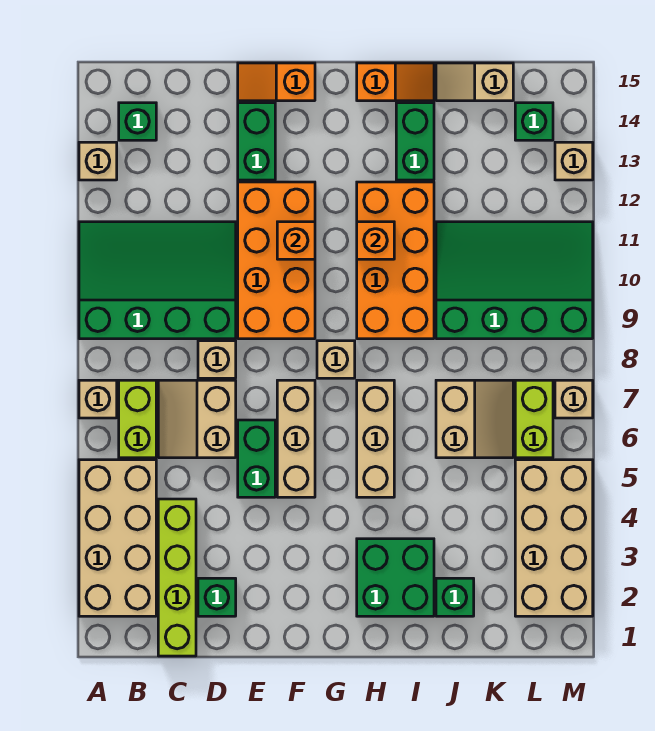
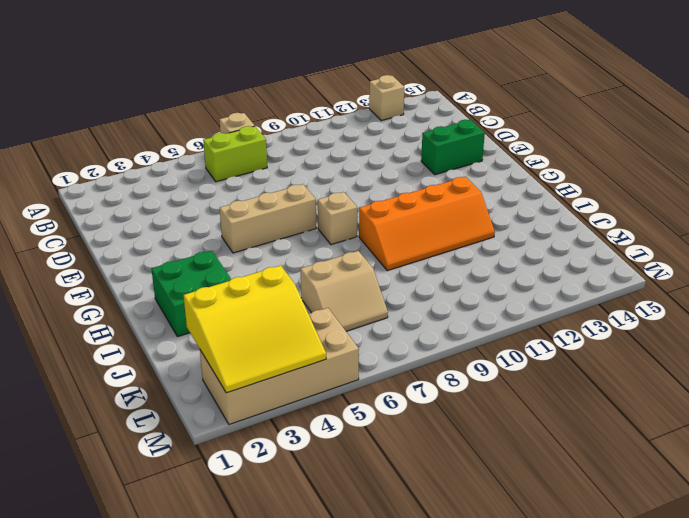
orange 2x4 slope [359,177,495,271] -> orange 2x4 brick [357,182,434,339]
yellow 3x3 slope [184,265,326,393] -> none
none -> tan 2x4 brick [79,460,156,616]
none -> green 3x4 slope [79,222,236,339]
none -> green 1x1 brick [119,103,156,140]
none -> lime 1x4 brick [158,499,196,656]

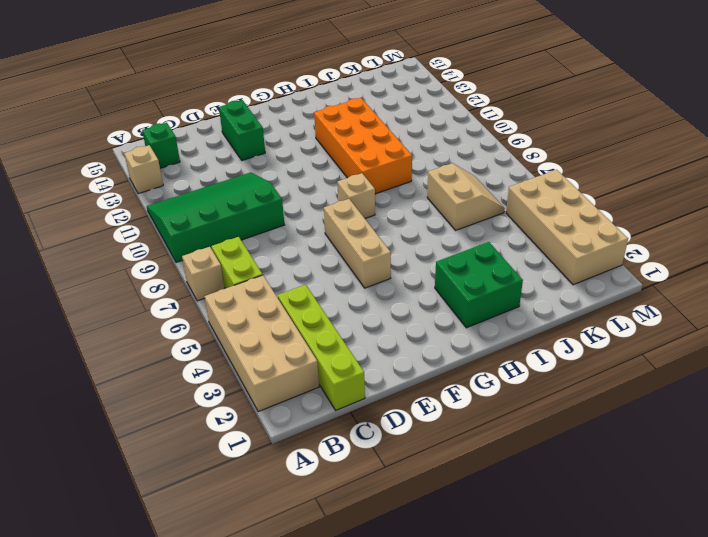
none -> tan 2x2 slope [158,380,236,458]
none -> green 1x1 brick [198,578,236,616]
none -> tan 1x1 brick [198,341,236,378]
none -> green 1x2 brick [238,420,275,497]

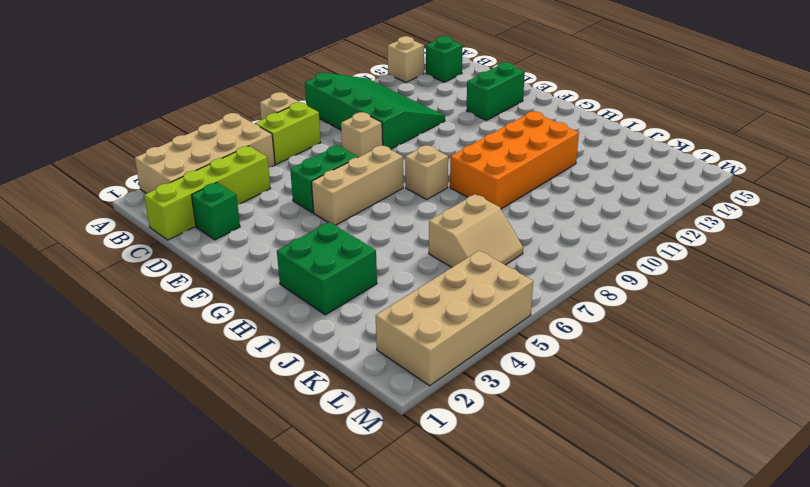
none -> tan 2x2 slope [158,380,236,458]
none -> orange 2x4 brick [238,182,315,339]
none -> orange 1x2 slope [238,63,315,101]
none -> tan 1x3 brick [357,380,394,497]

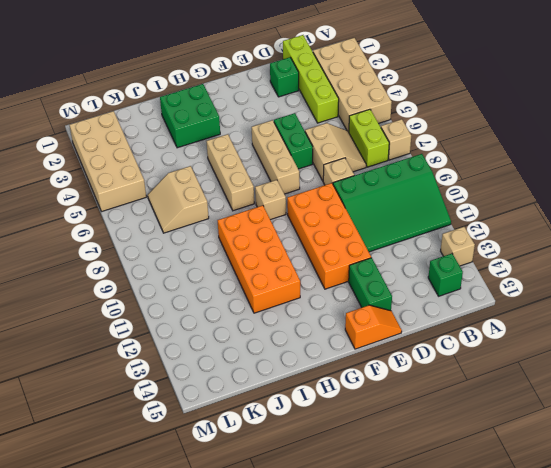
none -> orange 1x2 slope [357,63,434,101]
none -> green 1x2 brick [396,103,434,180]
none -> green 1x1 brick [436,578,474,616]
none -> green 3x4 slope [436,222,593,339]

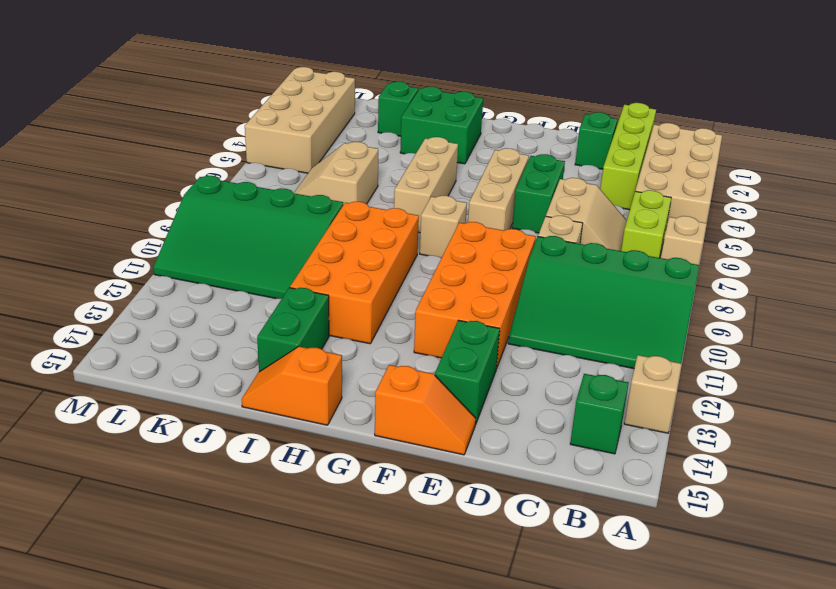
none -> tan 1x2 slope [436,63,513,101]
none -> lime 1x2 brick [515,380,553,458]
none -> green 1x1 brick [515,103,553,140]
none -> tan 1x1 brick [555,380,593,418]

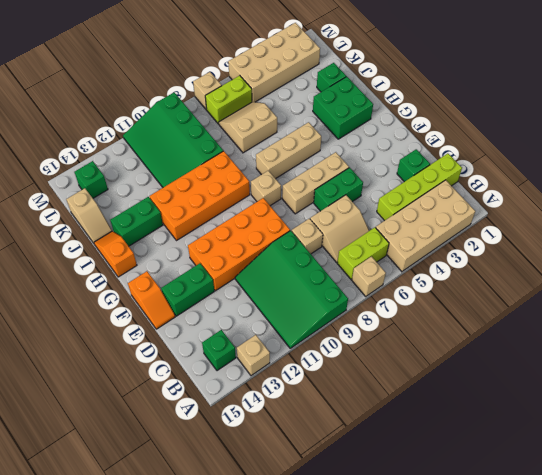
none -> tan 1x1 brick [555,142,593,180]
none -> orange 1x1 brick [277,222,315,259]
none -> orange 1x1 brick [357,222,394,259]

